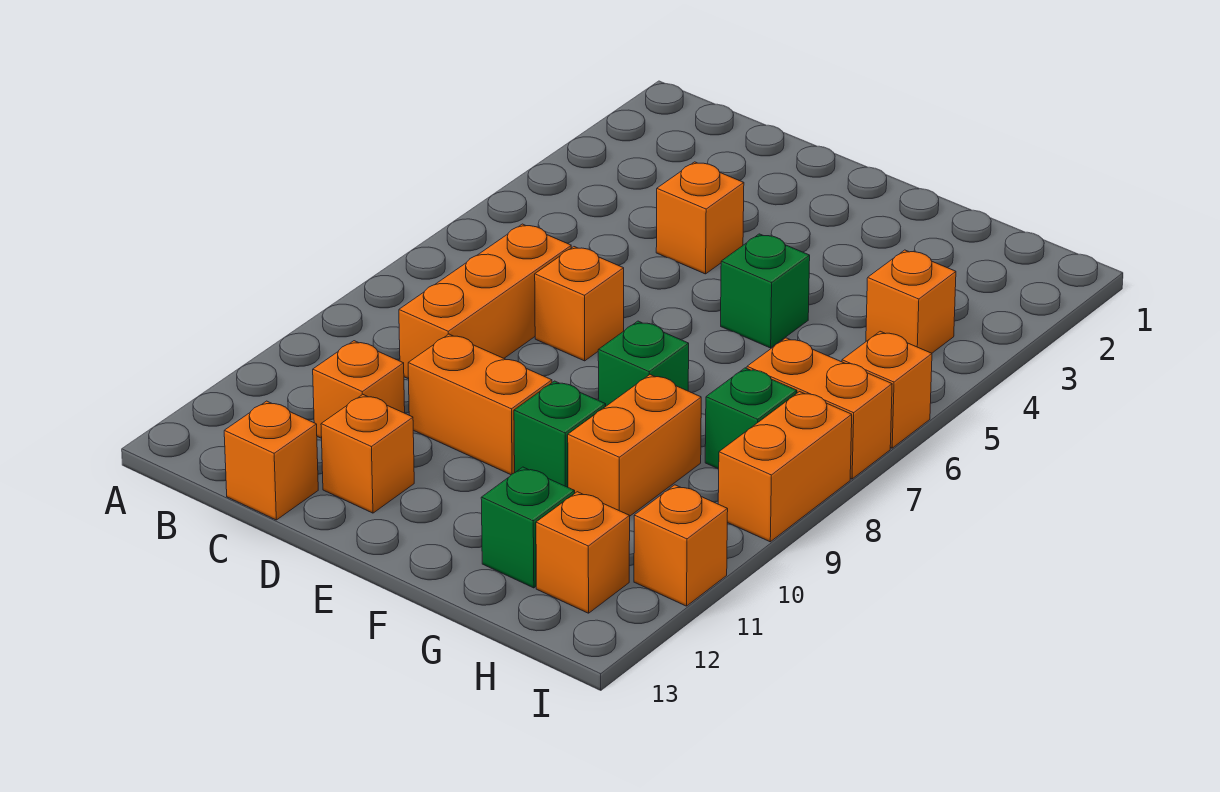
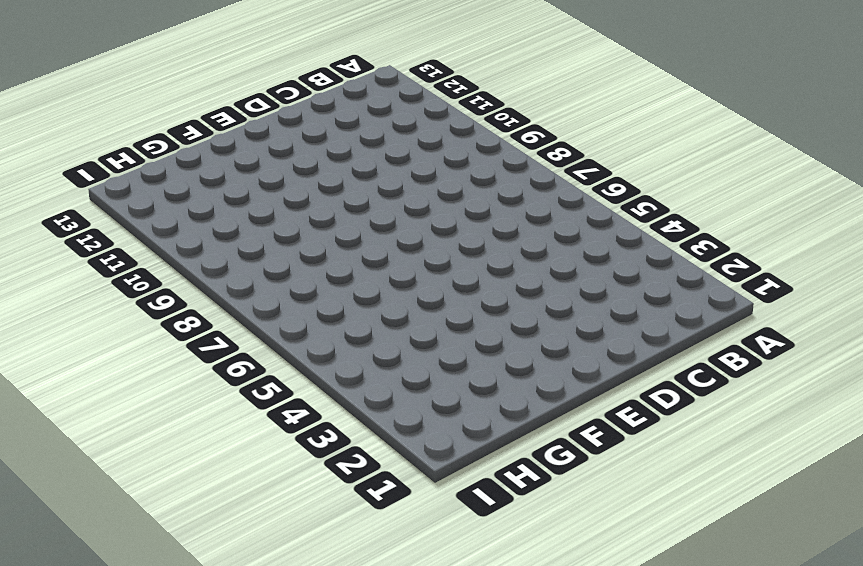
none -> orange 1x3 brick [399,224,571,379]
none -> orange 1x1 brick [313,341,405,438]
none -> orange 1x1 brick [224,401,318,520]

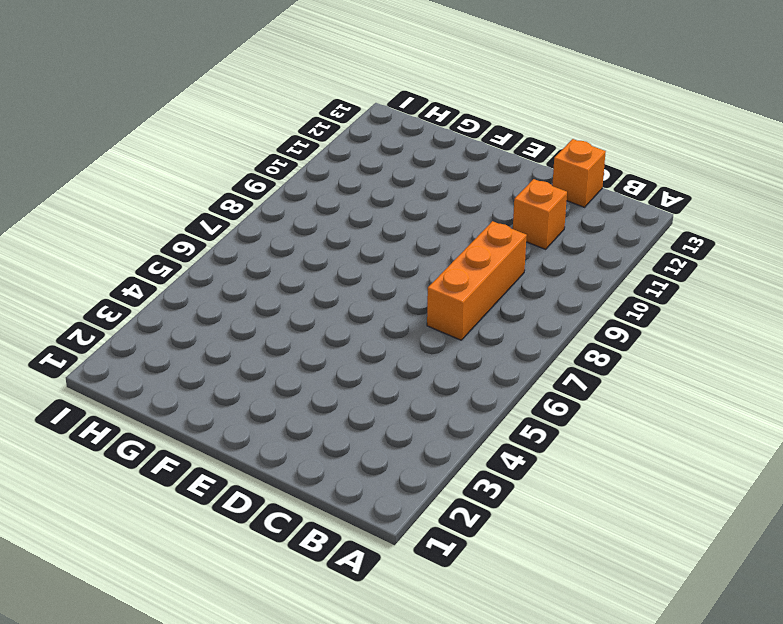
none -> orange 1x1 brick [656,162,744,274]
none -> orange 1x1 brick [535,247,624,361]
none -> orange 1x2 brick [408,334,552,475]

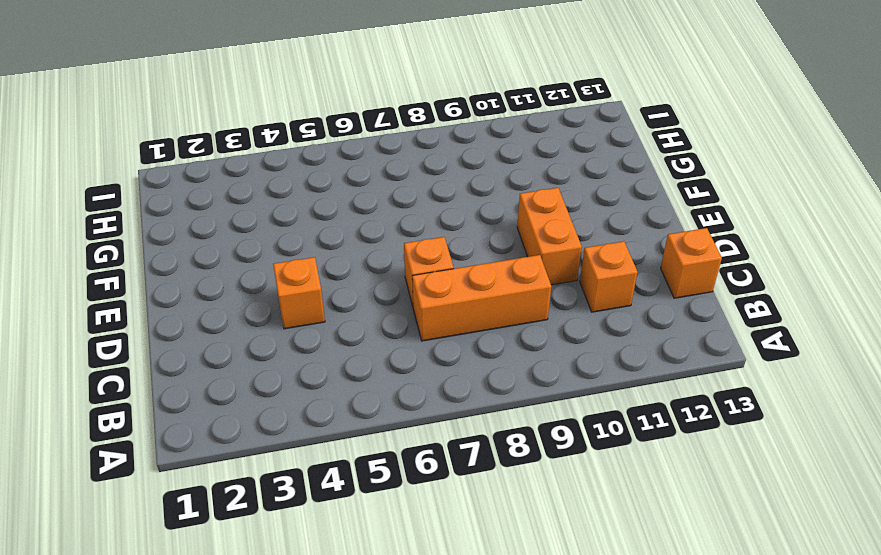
none -> orange 1x1 brick [321,394,414,513]
none -> green 1x1 brick [721,234,810,348]
none -> green 1x1 brick [598,321,689,406]

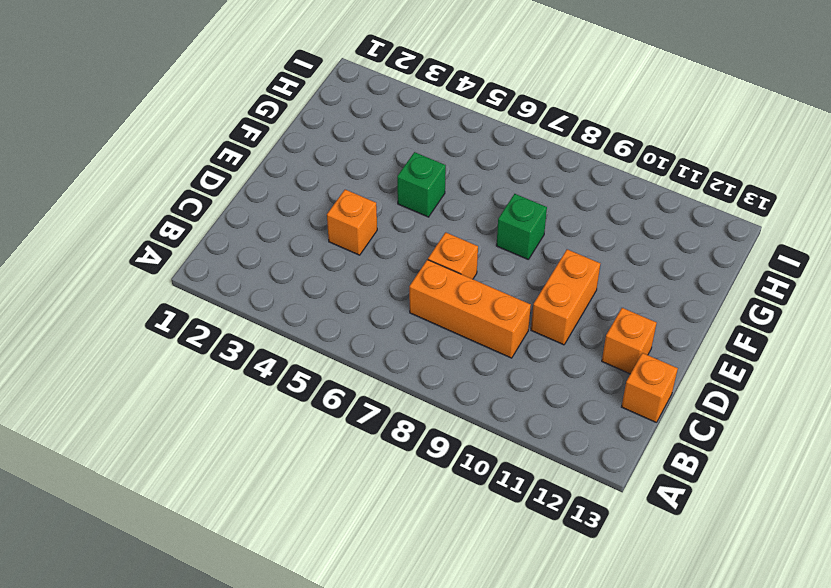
none -> orange 1x1 brick [313,341,405,438]
none -> green 1x1 brick [514,381,606,487]
none -> orange 1x2 brick [568,375,701,516]

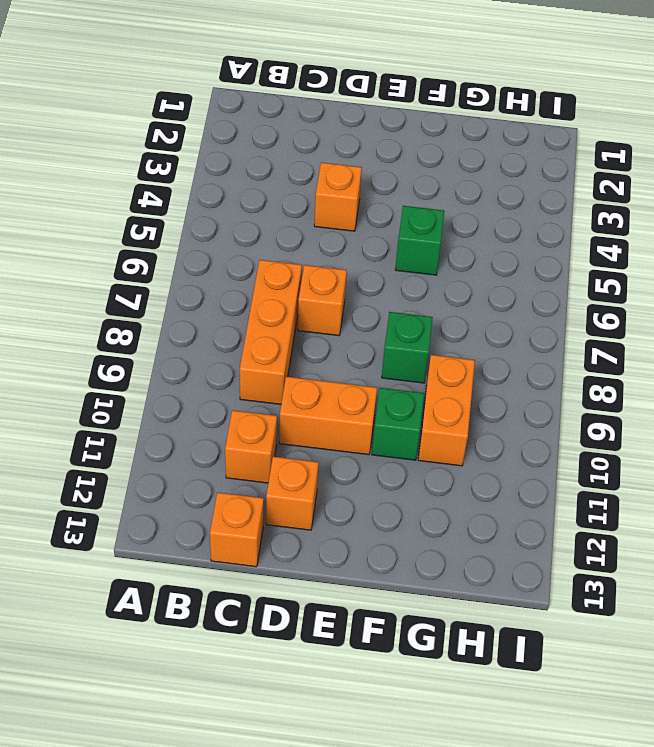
none -> green 1x1 brick [481,467,575,588]
none -> orange 1x1 brick [866,250,956,353]
none -> orange 1x2 brick [747,338,892,479]

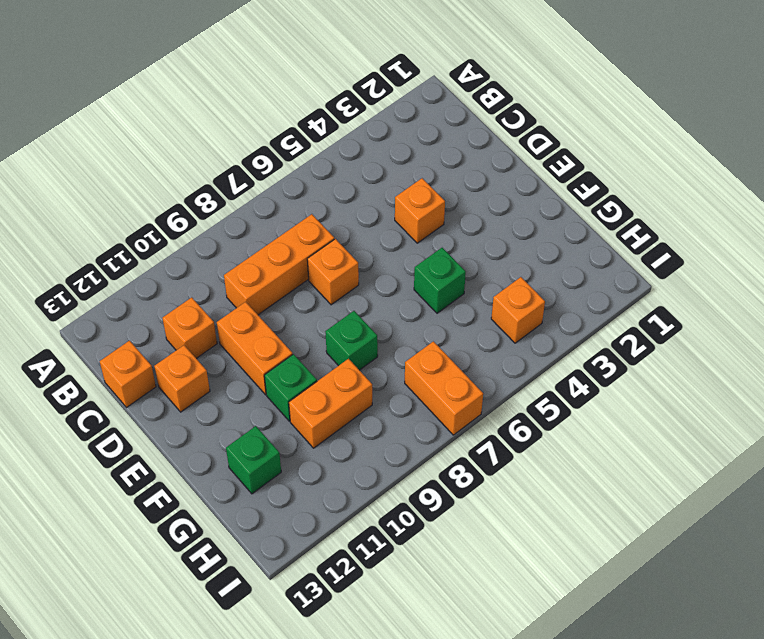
none -> green 1x1 brick [705,368,797,469]
none -> orange 1x1 brick [536,492,630,613]
none -> orange 1x1 brick [842,331,932,448]

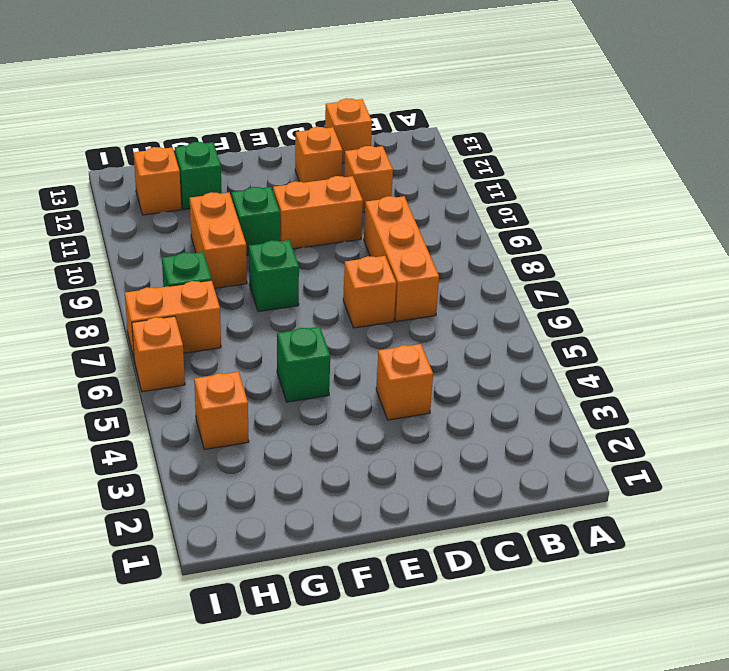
none -> orange 1x2 brick [718,392,852,542]
none -> orange 1x1 brick [634,485,728,606]

